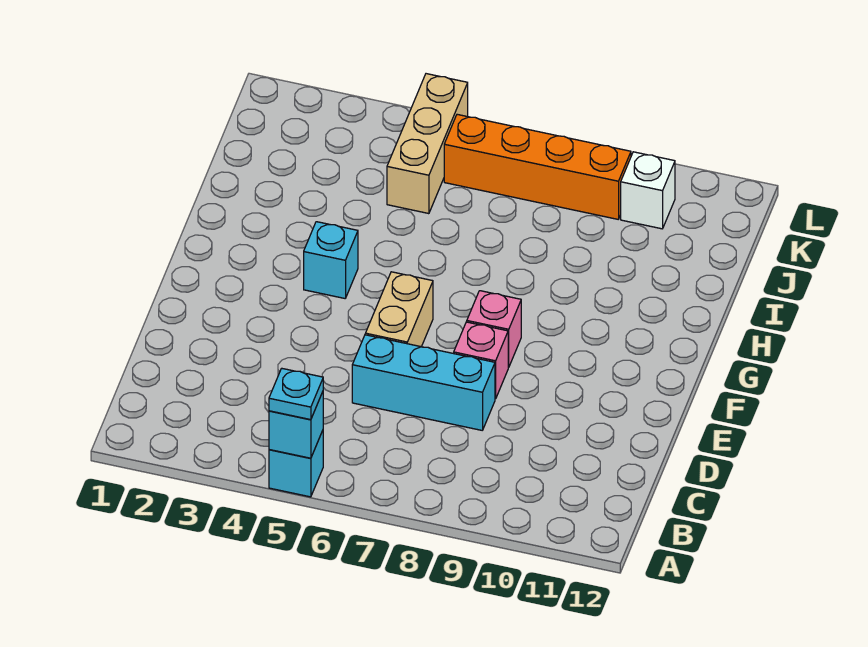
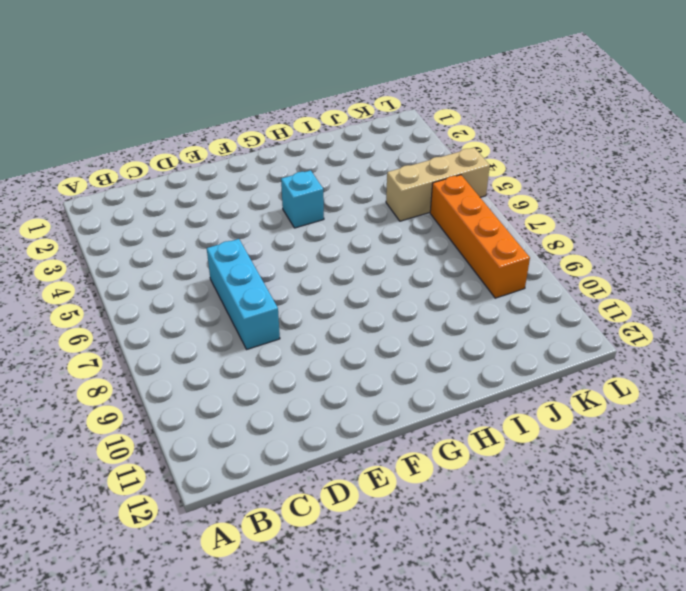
none -> cyan 1x1 brick [269,430,323,497]
none -> tan 1x2 brick [365,272,433,347]

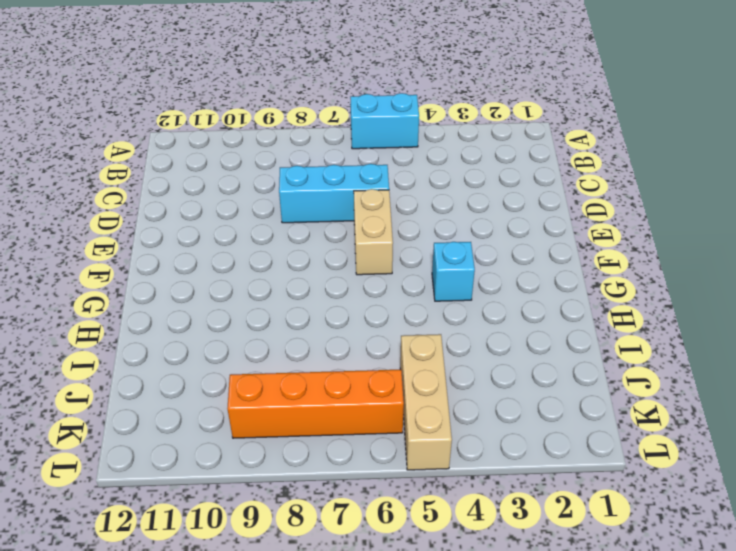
cyan 1x2 brick [350,93,419,149] -> cyan 1x1 brick [269,430,323,497]
none -> pink 1x1 brick [454,322,509,399]
none -> pink 1x1 brick [467,291,521,367]

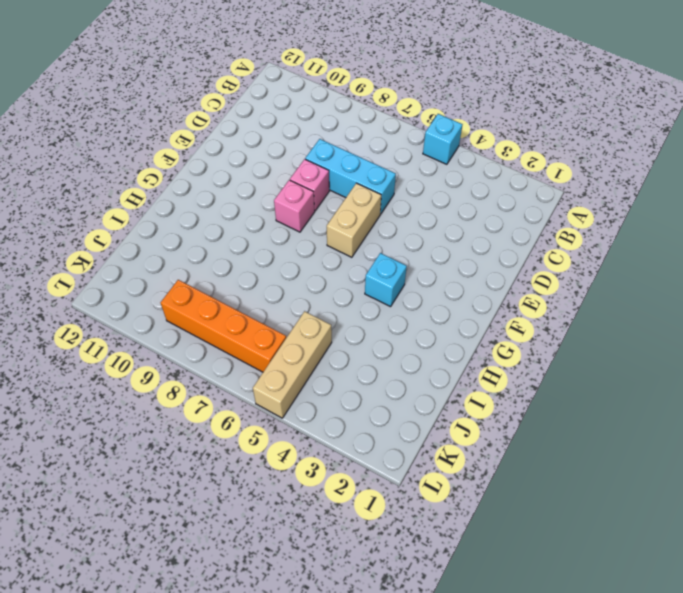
none -> white 1x1 brick [621,152,675,229]
none -> cyan 1x1 brick [269,392,323,458]

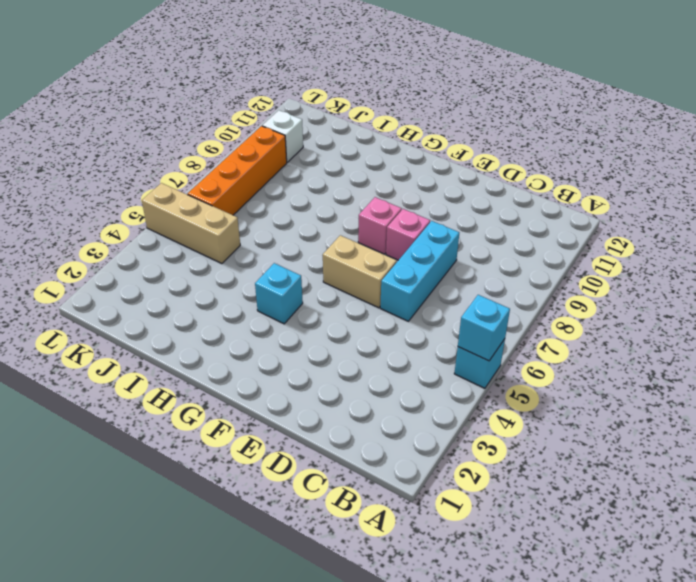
none -> cyan 1x1 plate [269,368,323,420]

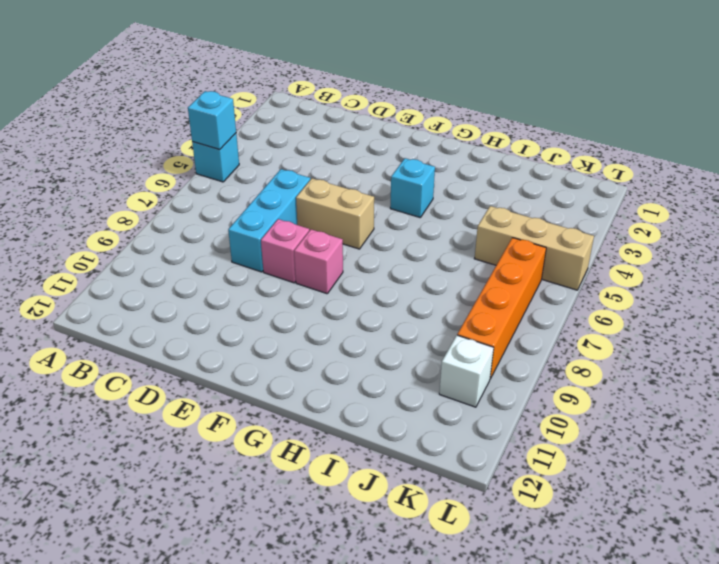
none -> cyan 1x1 plate [269,368,323,420]

